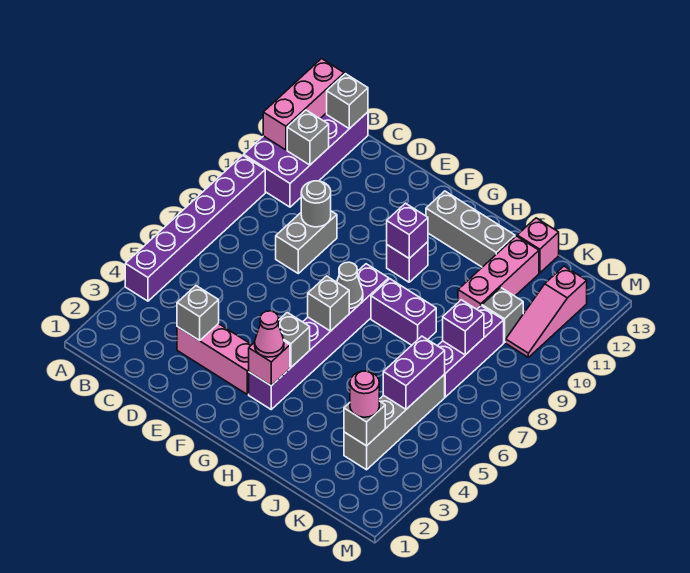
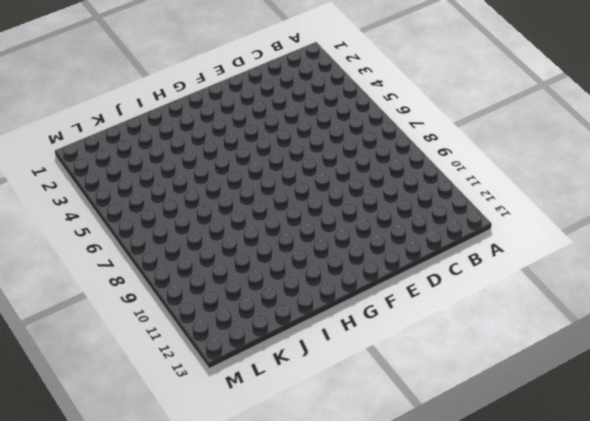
none -> purple 1x6 brick [125,155,265,301]
none -> purple 2x4 brick [244,112,368,207]
none -> pink 1x3 brick [177,324,252,394]

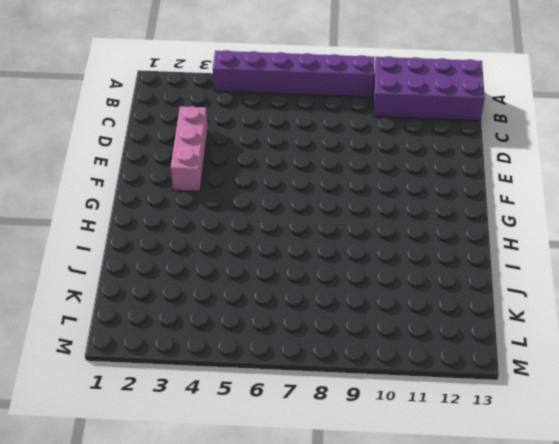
none -> grey 1x2 brick [276,211,337,273]
none -> purple 1x6 brick [249,264,389,409]
none -> purple 1x1 brick [387,242,428,282]

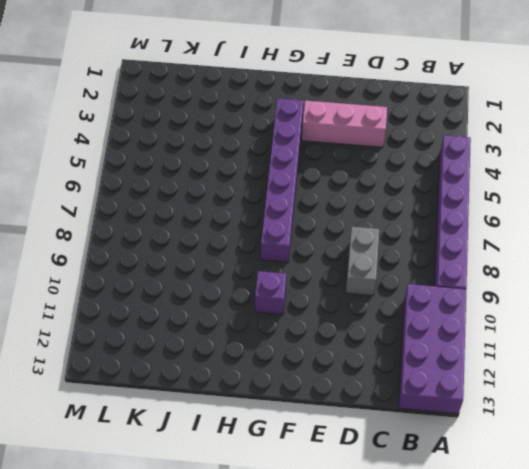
none -> grey 1x3 brick [426,191,515,267]
none -> purple 1x2 brick [371,279,436,345]
none -> pink 1x3 brick [458,236,539,309]

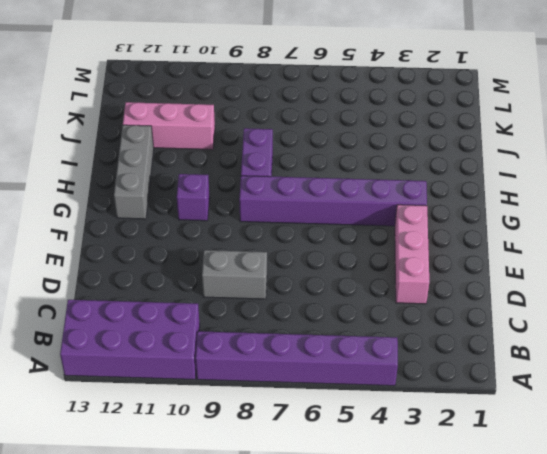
none -> pink 1x1 brick [517,218,559,273]
none -> grey 1x4 brick [344,374,445,470]
none -> purple 1x3 brick [438,306,504,397]

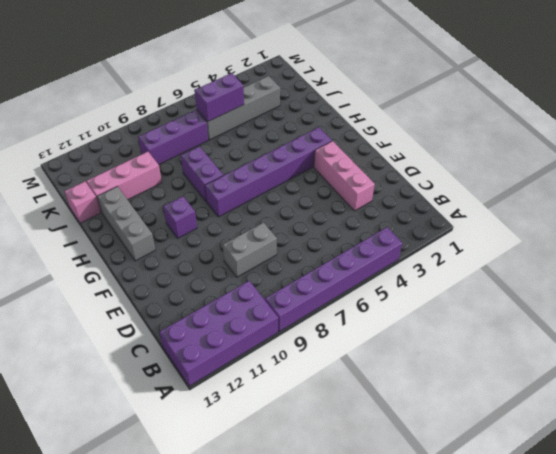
none -> grey 1x1 brick [482,288,523,342]
none -> pink 1x3 slope [506,266,587,357]
none -> pink 1x3 brick [263,59,344,150]

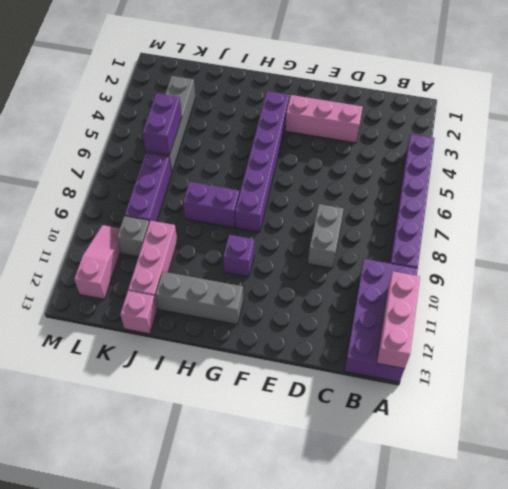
none -> grey 1x1 brick [287,110,329,165]
none -> grey 1x1 brick [327,74,368,129]
none -> grey 1x1 brick [177,286,219,341]

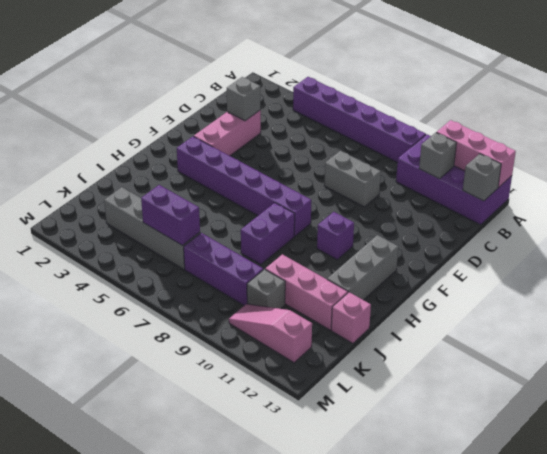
none -> grey 1x1 round brick [301,181,331,227]
none -> pink 1x1 brick [249,341,290,386]
none -> grey 1x1 brick [279,313,310,367]

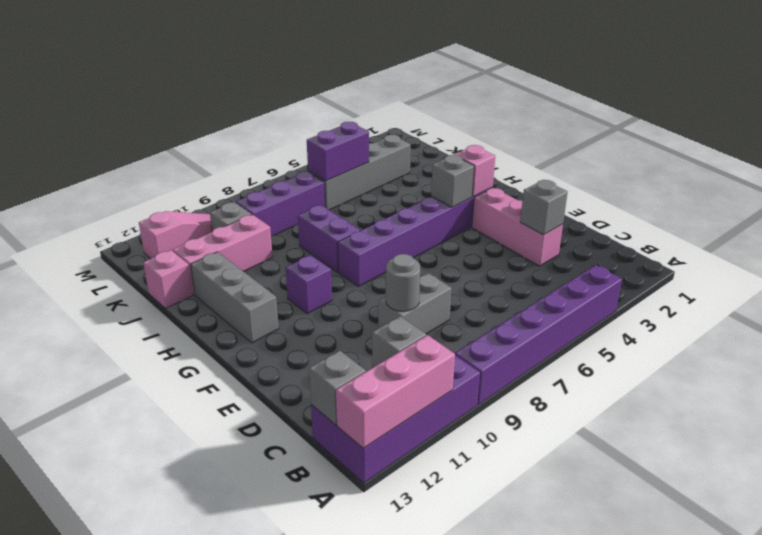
none -> grey 1x1 brick [308,276,349,331]
none -> grey 1x1 cone [337,262,363,308]
none -> purple 1x1 brick [387,203,428,258]

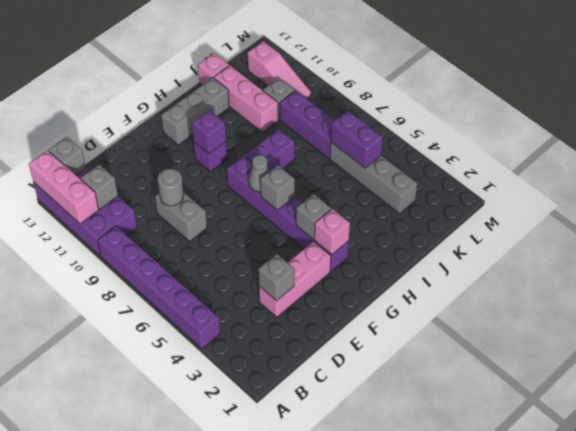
none -> grey 1x1 brick [344,401,385,446]
none -> purple 1x1 brick [443,300,484,355]
none -> pink 1x1 cone [255,311,284,357]

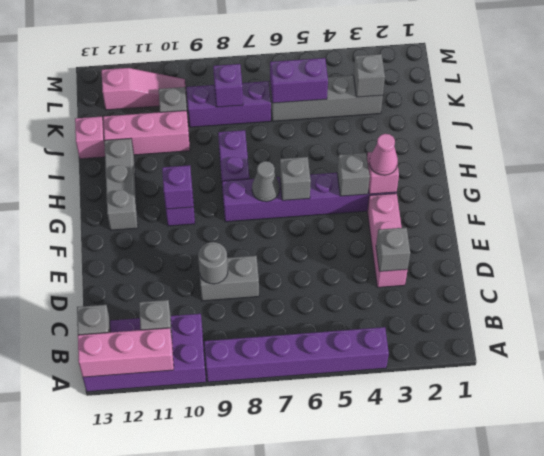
none -> pink 1x1 round brick [350,371,379,417]

